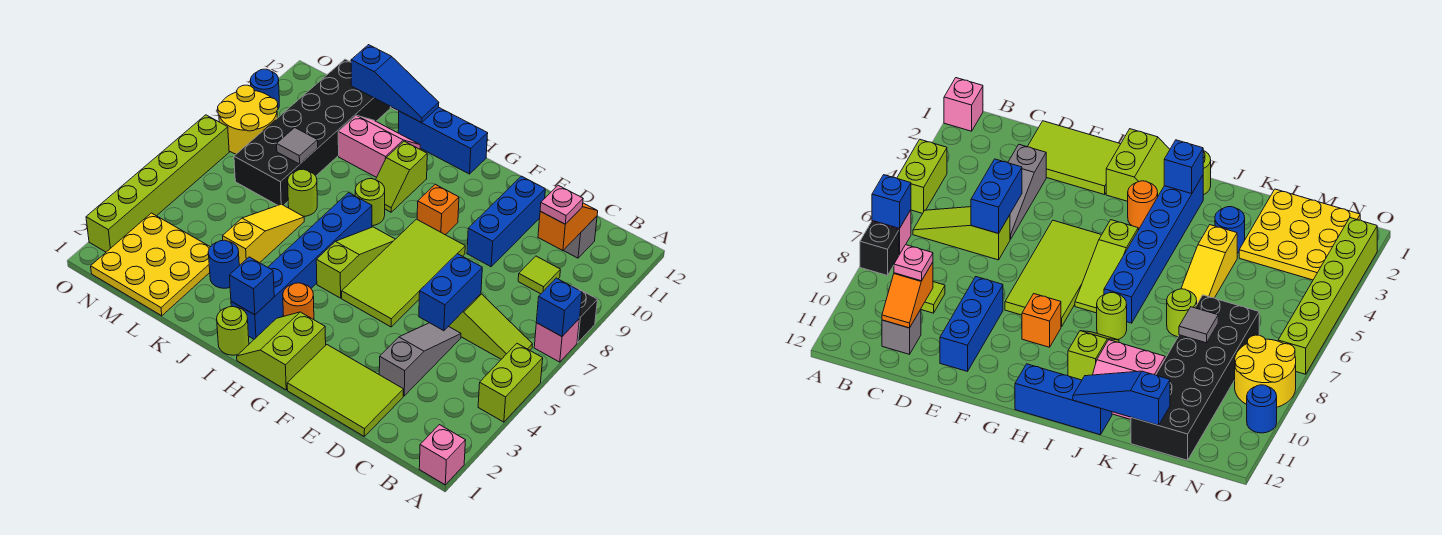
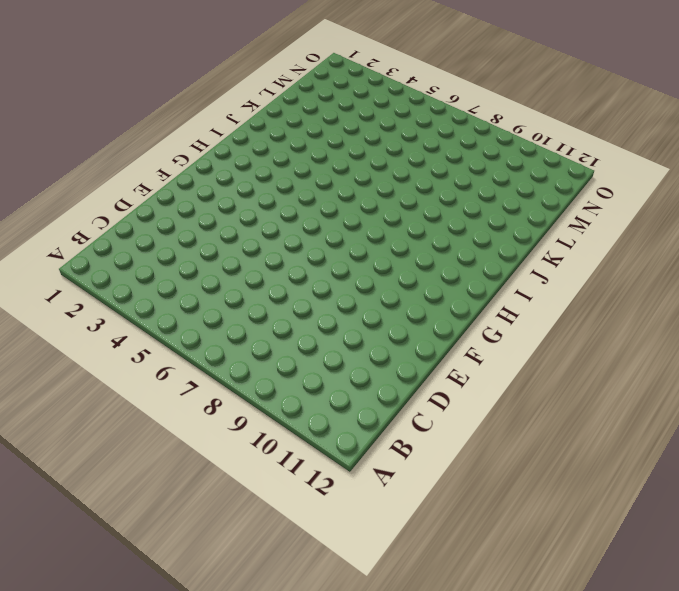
none -> pink 1x1 brick [419,425,466,485]
none -> lime 1x2 brick [478,344,543,422]
none -> pink 1x1 brick [534,318,580,362]
none -> black 1x1 brick [572,286,598,343]

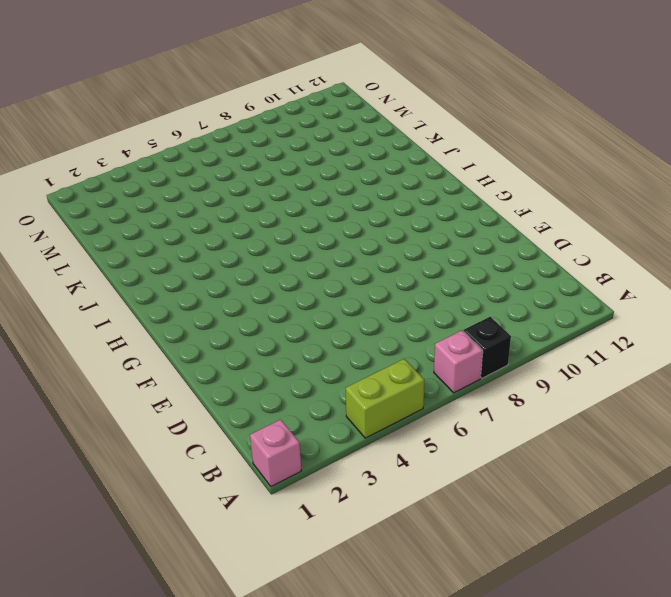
none -> lime 1x3 slope [449,294,532,359]
none -> lime 1x1 tile [518,256,560,294]
none -> grey 1x1 brick [563,216,597,258]
none -> lime 2x3 tile [287,345,404,436]

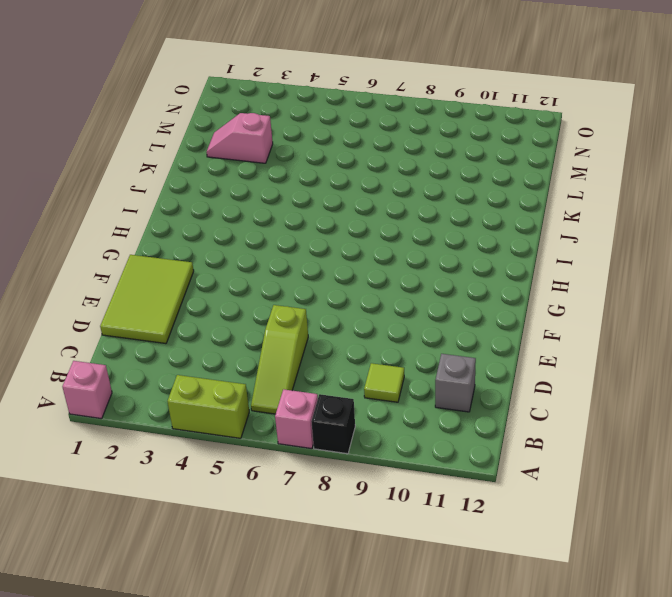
pink 1x2 slope [207,113,273,163] -> yellow 3x3 plate [91,213,210,316]
none -> grey 1x3 slope [379,323,461,396]
none -> blue 1x3 brick [467,176,545,267]
none -> lime 2x4 tile [342,219,465,327]
none -> lime 2x2 slope [237,312,326,390]

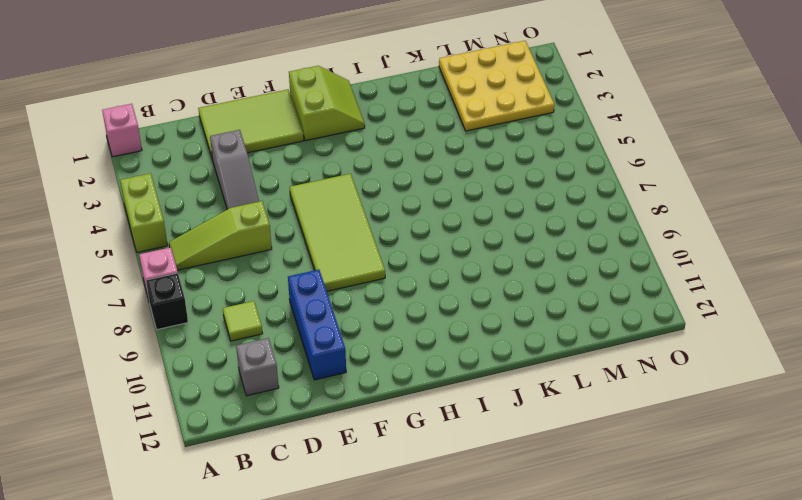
none -> orange 1x1 brick [417,184,459,235]
none -> orange 1x1 round brick [283,283,314,320]
none -> lime 1x3 slope [316,227,395,298]
none -> blue 1x3 brick [398,107,488,174]

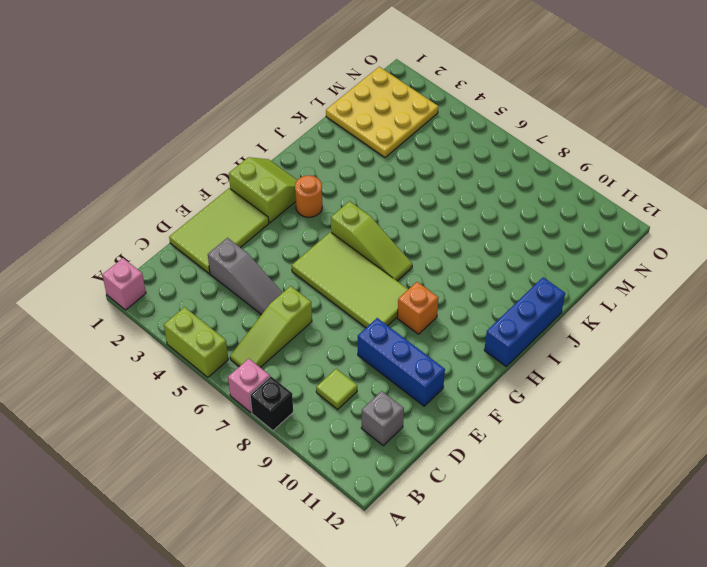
none -> lime 1x1 round brick [217,307,249,355]
none -> blue 1x6 brick [231,193,372,339]
none -> lime 1x1 round brick [355,179,385,226]
none -> lime 1x2 slope [376,141,427,212]

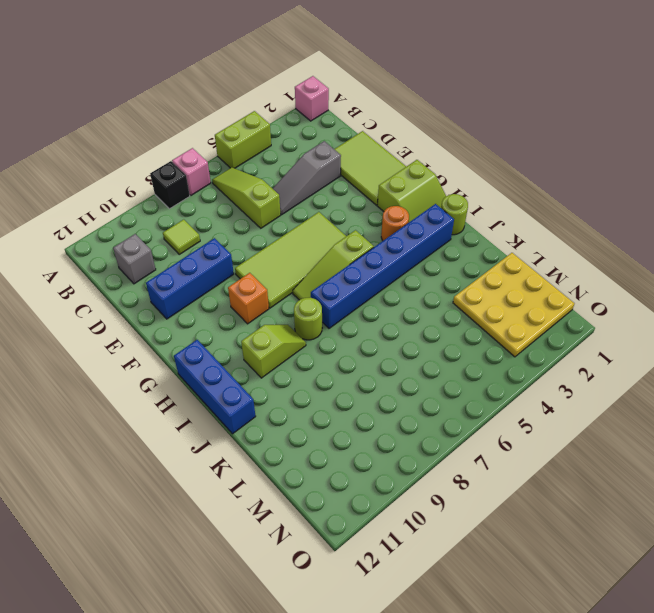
none -> pink 2x2 slope [338,115,420,178]
none -> blue 1x1 round brick [208,240,239,288]
none -> yellow 1x3 slope [223,204,304,266]
none -> lime 1x1 round brick [288,169,317,216]

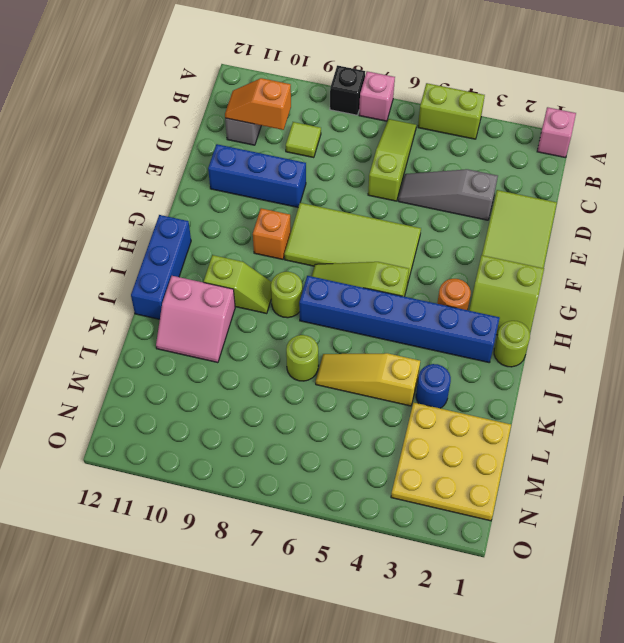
pink 2x2 slope [156,276,235,363] -> pink 2x2 slope turned to [338,115,420,178]
none -> black 2x6 brick [234,59,390,205]
none -> yellow 2x2 round brick [218,85,278,154]
none -> lime 1x6 brick [86,115,229,252]
none -> blue 1x1 round brick [251,69,279,109]

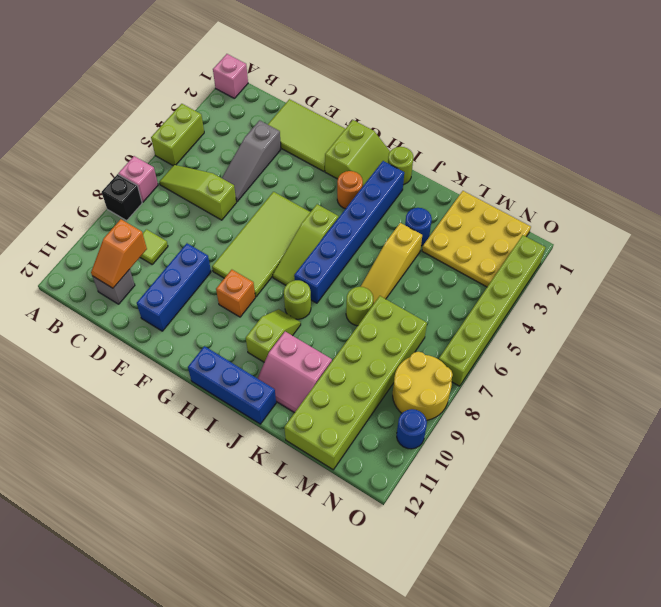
lime 2x6 brick [284,296,427,470] -> black 2x6 brick [234,59,390,205]
none -> blue 1x1 brick [536,278,582,336]
none -> blue 1x2 brick [419,254,482,331]
none -> blue 1x1 brick [229,257,274,315]
none -> blue 1x3 slope [351,45,439,123]

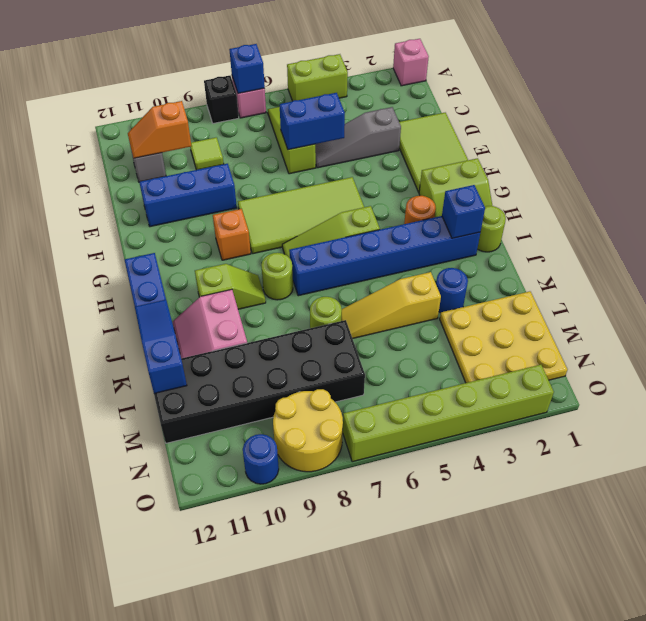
none -> grey 1x1 tile [277,128,318,164]
none -> pink 1x1 plate [540,185,583,224]

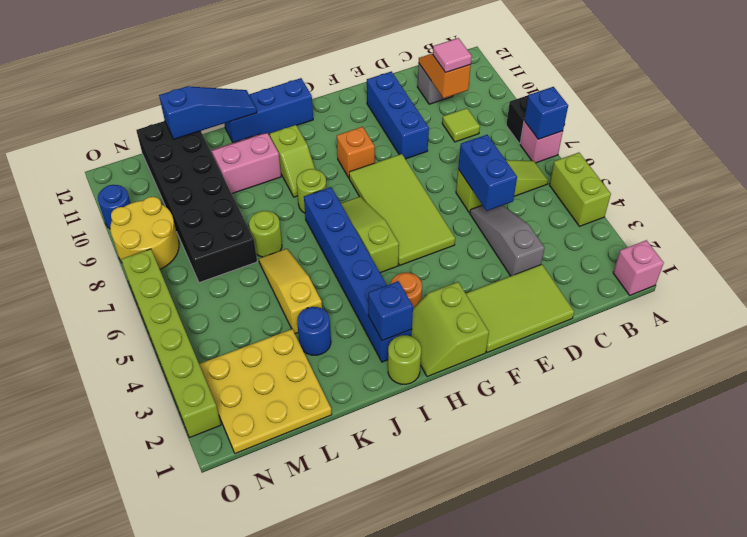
pink 1x1 tile [433,38,472,73] -> pink 1x1 plate [540,185,583,224]
none -> grey 1x1 tile [277,128,318,164]

